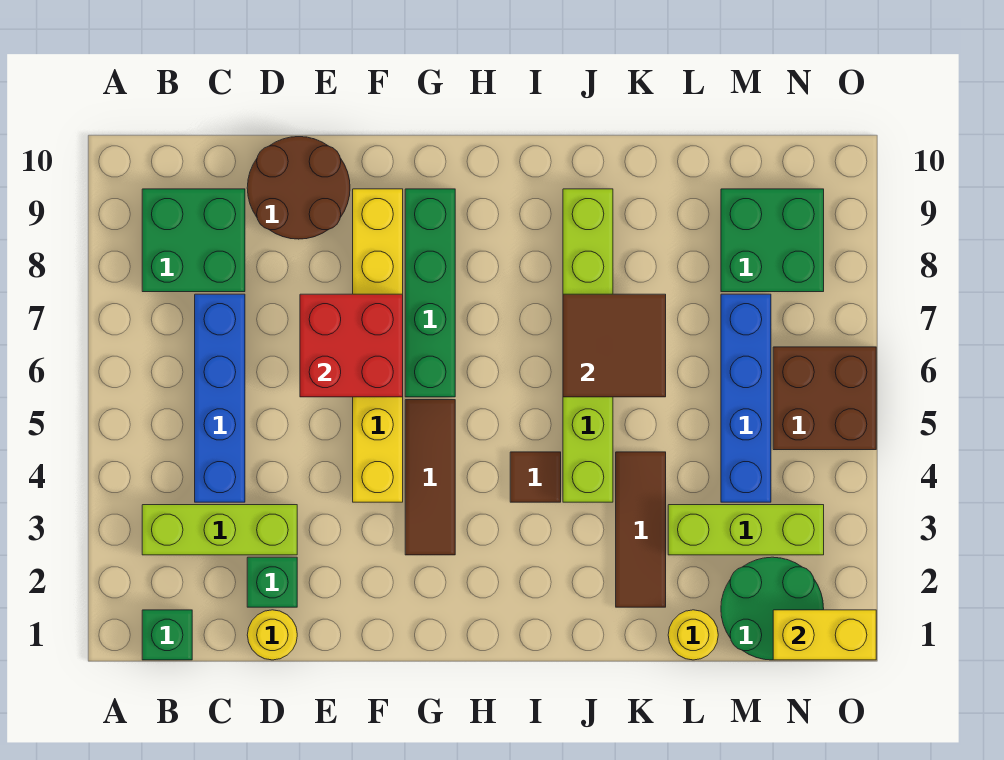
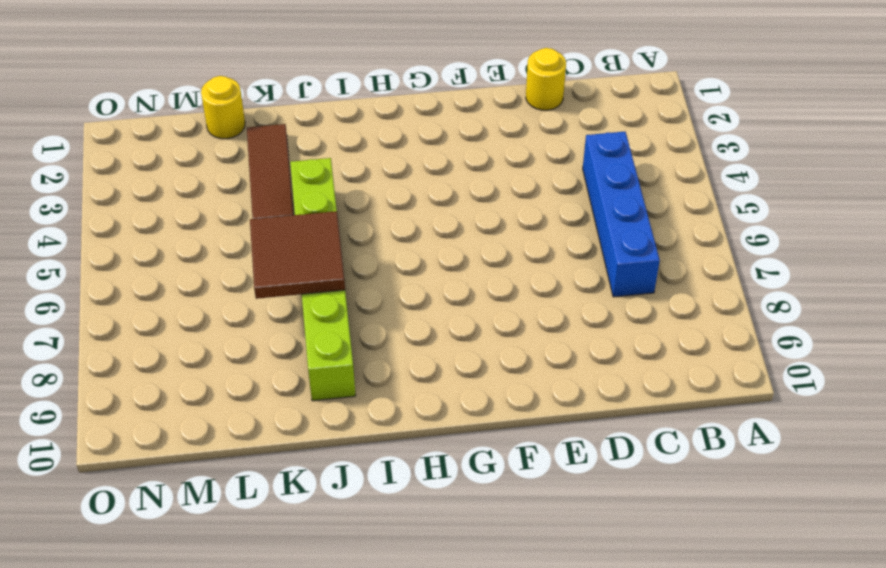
none -> green 1x1 brick [142,610,192,660]
none -> lime 1x3 brick [142,505,297,555]
none -> green 2x2 brick [142,189,245,292]

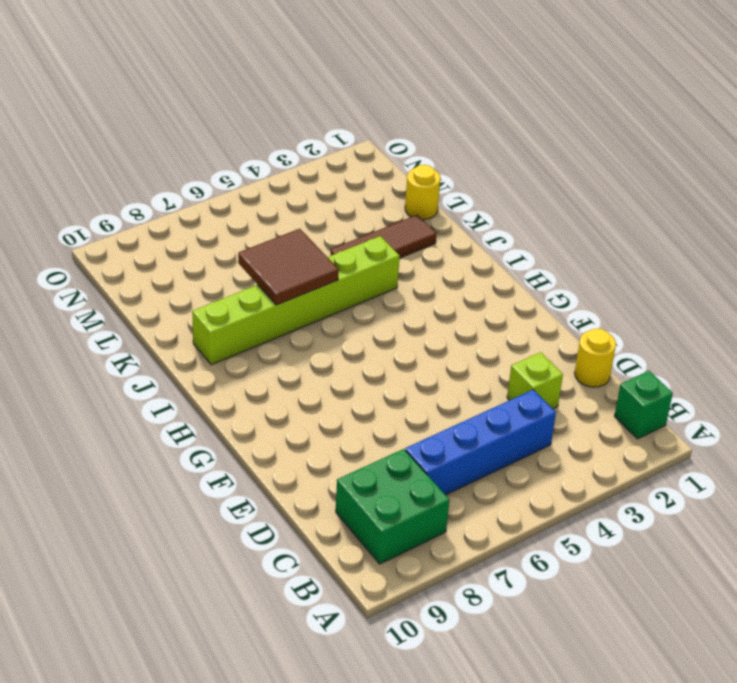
lime 1x1 brick [507,352,563,409] -> lime 1x3 brick [142,505,297,555]
none -> green 1x1 brick [247,557,297,607]
none -> brown 2x2 round brick [247,137,350,239]
none -> yellow 1x6 brick [353,189,403,502]

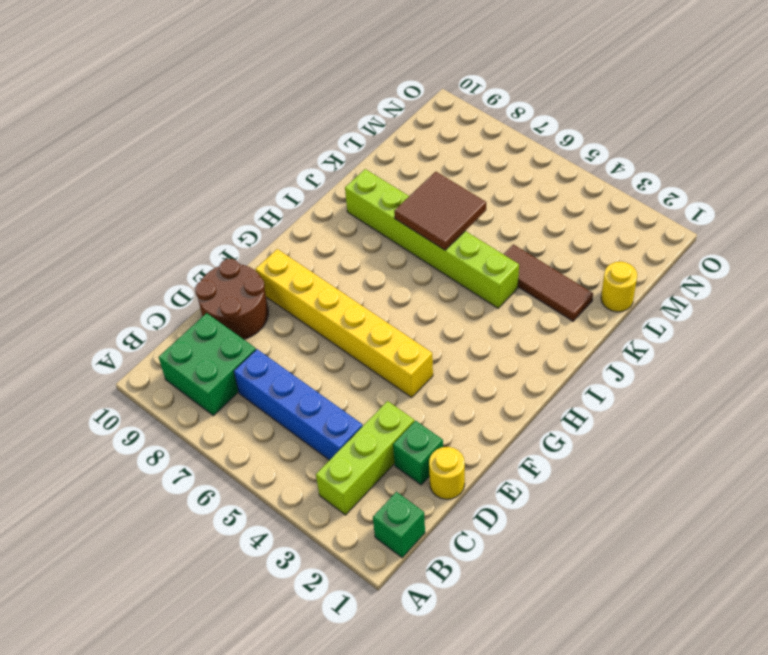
none -> brown 1x3 tile [405,400,455,555]
none -> green 1x4 brick [405,189,455,397]
none -> brown 1x1 tile [510,452,561,502]

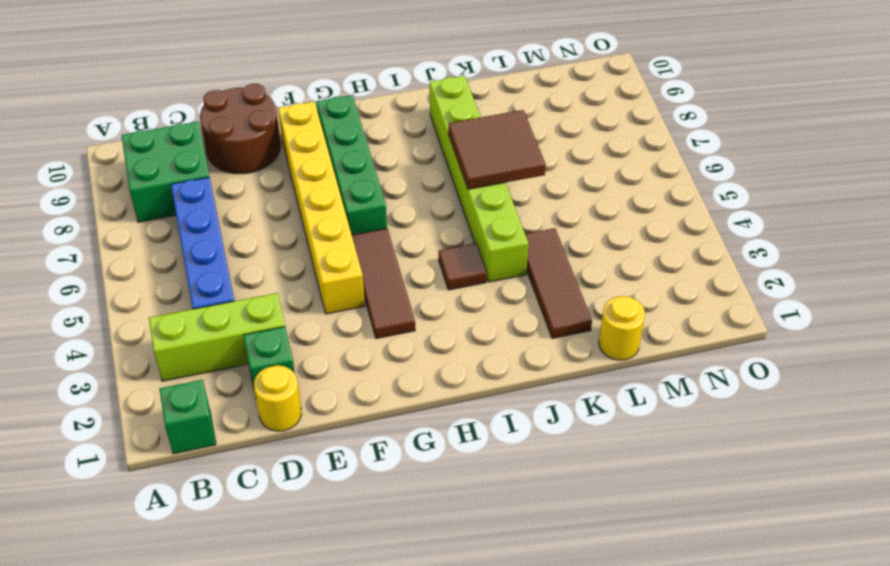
none -> lime 1x3 brick [668,505,824,555]
none -> green 2x2 round brick [721,557,824,660]
none -> blue 1x4 brick [721,294,771,502]

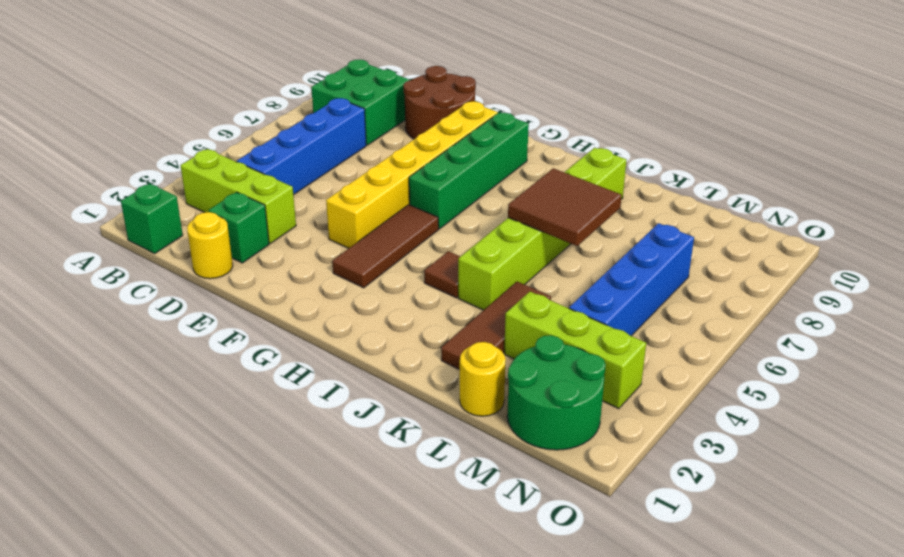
none -> green 2x2 brick [721,189,824,292]
none -> brown 2x2 brick [773,347,876,450]
none -> red 2x2 brick [300,294,403,397]

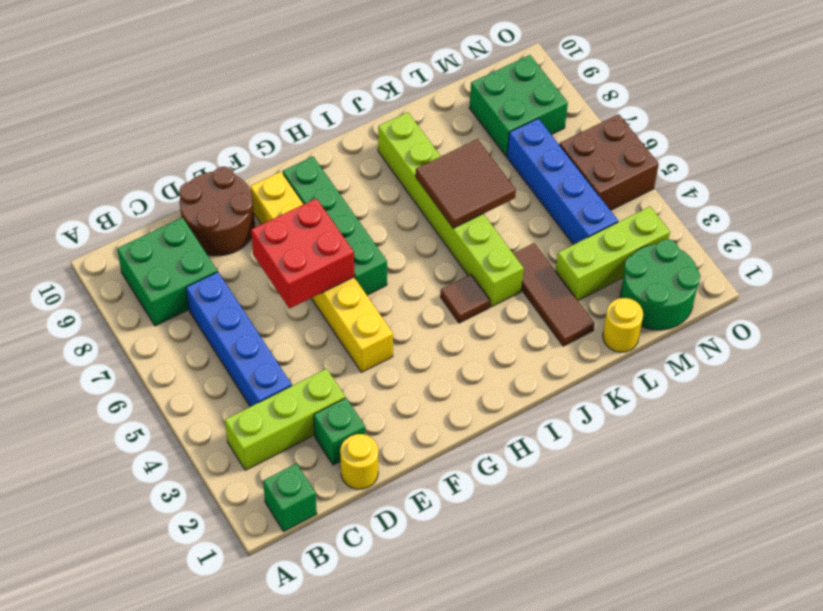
none -> brown 1x3 tile [405,400,455,555]
none -> yellow 1x2 brick [773,610,876,660]

